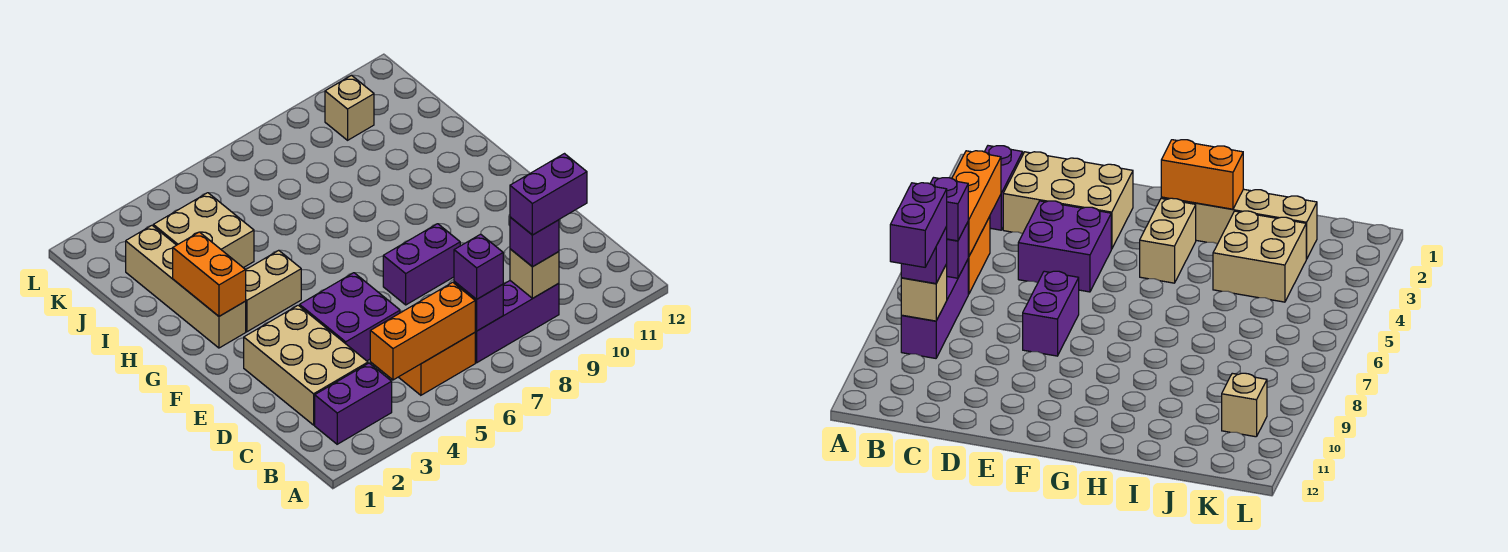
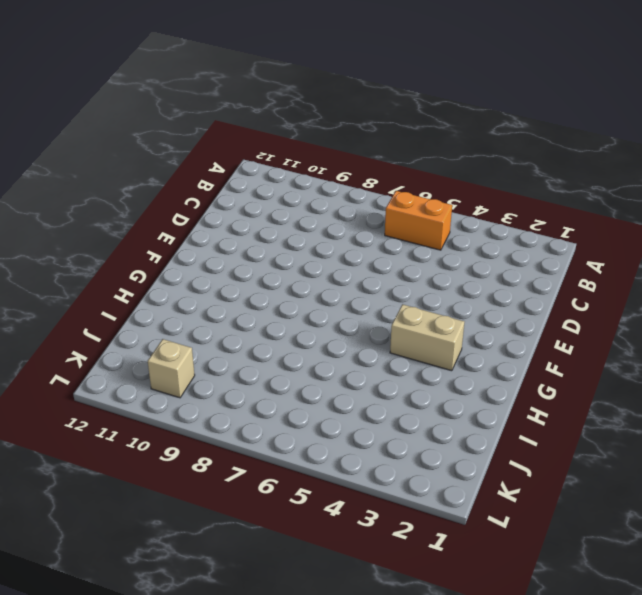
none -> purple 1x2 brick [315,363,392,444]
none -> purple 1x3 brick [475,281,559,363]
none -> tan 2x3 brick [244,305,368,425]

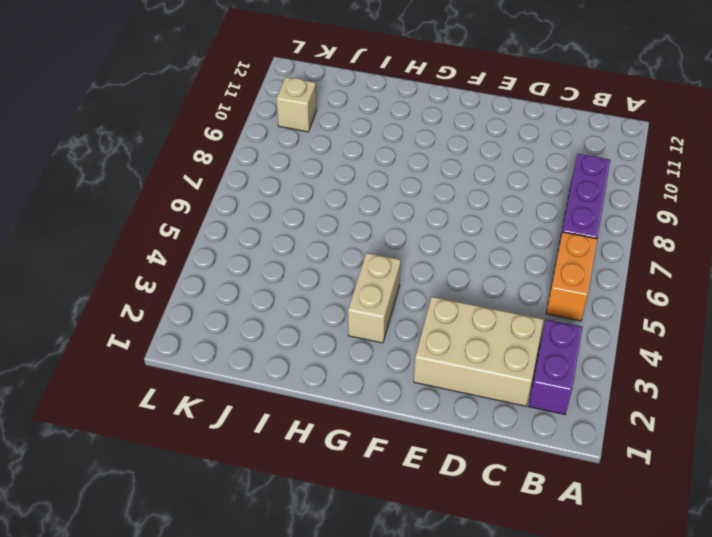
none -> purple 2x2 brick [300,273,400,361]
none -> purple 1x2 brick [383,224,460,305]
none -> tan 1x4 brick [126,225,246,348]

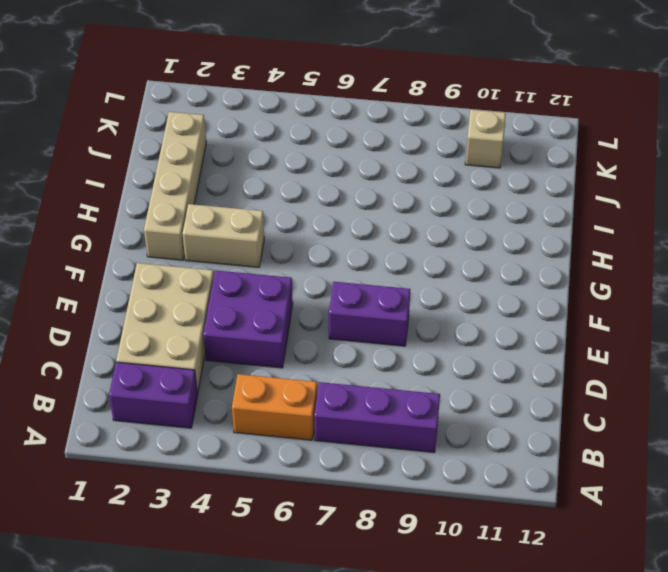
none -> tan 2x2 brick [153,193,254,268]
none -> orange 1x3 brick [370,282,475,380]
none -> purple 1x1 brick [454,282,503,331]

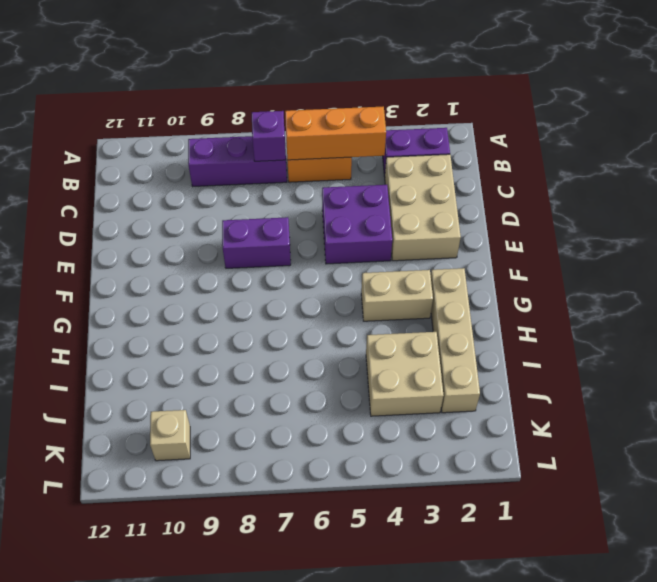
none -> tan 1x1 brick [510,249,559,299]
none -> orange 1x2 brick [173,232,246,316]
none -> purple 1x1 brick [454,234,503,299]

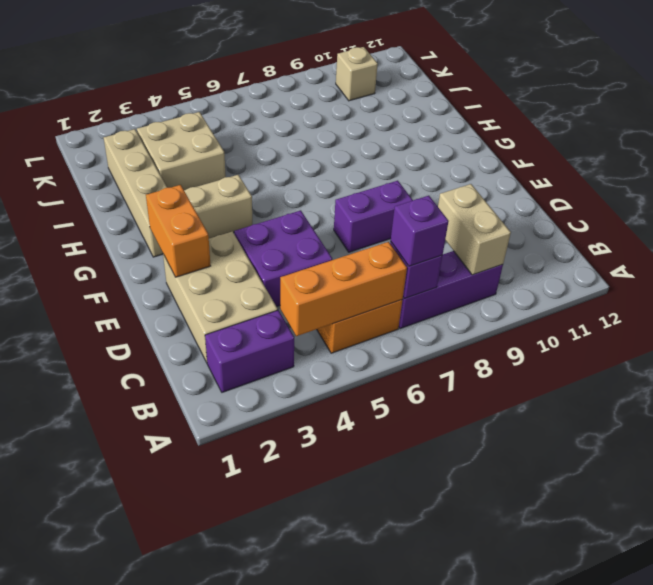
tan 1x2 brick [438,184,511,275] -> tan 1x1 brick [510,249,559,299]
orange 1x2 brick [146,185,211,277] -> orange 1x2 brick moved to [173,232,246,316]
none -> purple 1x1 brick [510,217,559,267]
none -> purple 1x2 brick [510,154,587,235]

